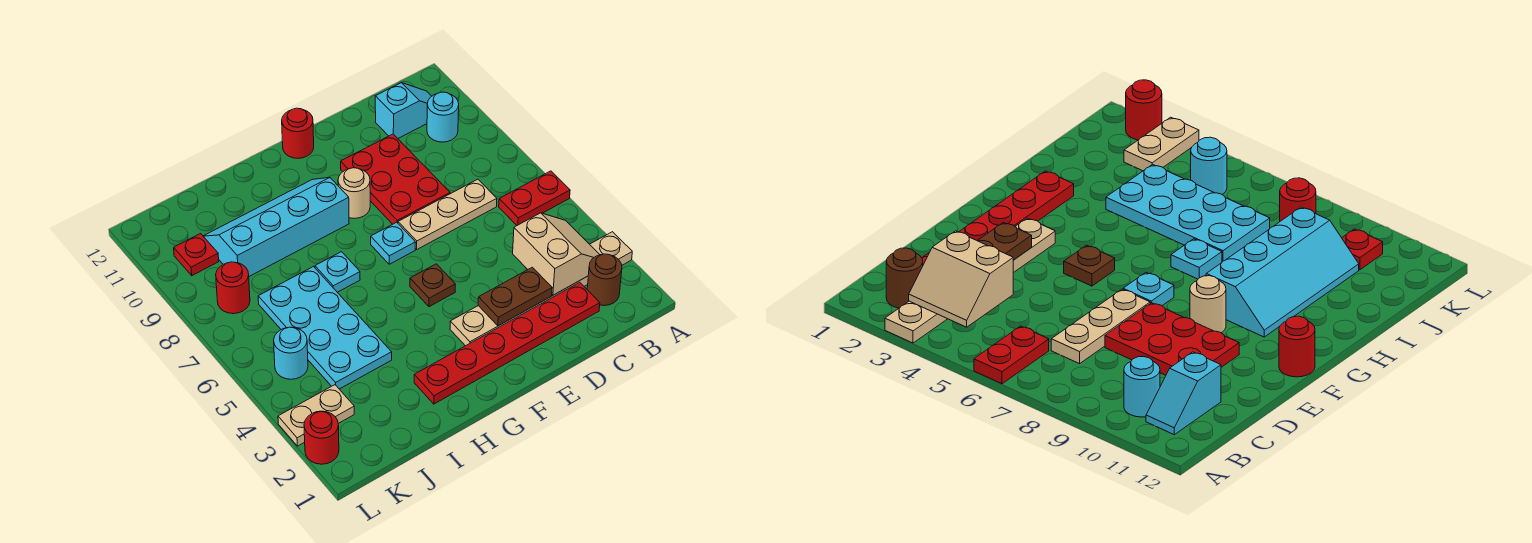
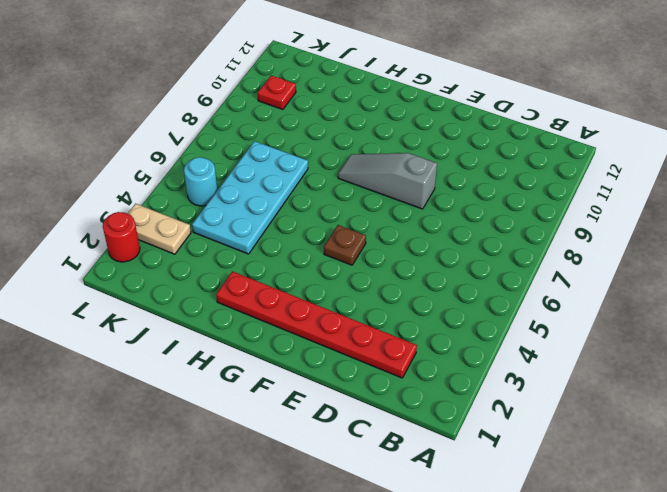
grey 1x3 slope [338,153,437,209] -> red 2x3 plate [341,134,450,224]
none -> tan 1x6 plate [450,232,632,346]
none -> red 1x2 plate [499,171,570,225]
none -> brown 1x1 round brick [587,254,622,306]

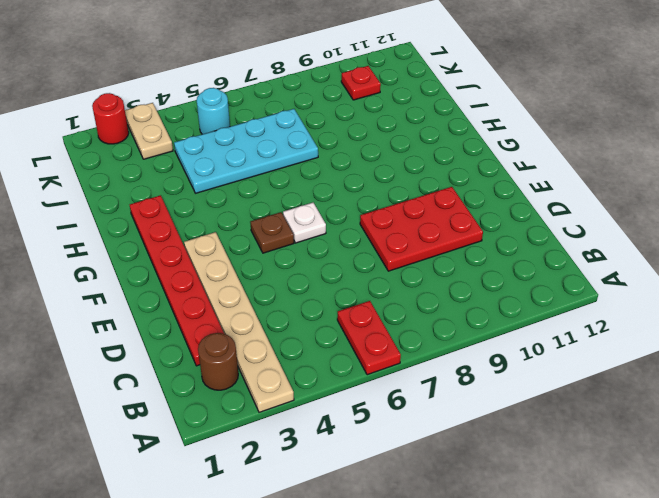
white 1x1 plate [283,203,326,243] -> none
none -> cyan 1x1 round brick [427,92,459,142]
none -> cyan 1x2 slope [375,83,432,138]
none -> tan 1x3 plate [398,179,497,249]

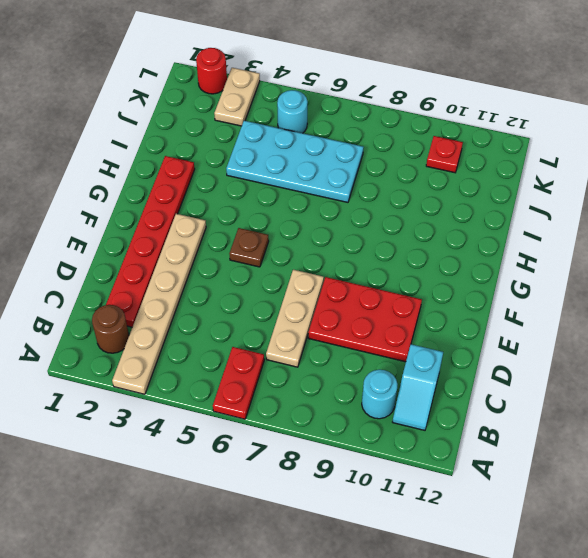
none -> cyan 1x1 plate [371,222,416,264]
none -> tan 1x1 round brick [338,168,370,218]
none -> red 1x1 round brick [282,108,314,158]

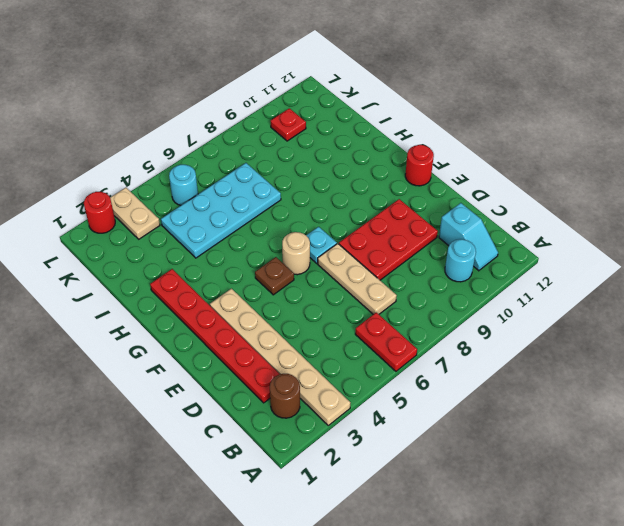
tan 1x1 round brick [282,232,310,275] -> tan 1x1 round brick moved to [338,168,370,218]
none -> cyan 2x4 slope [203,177,349,276]
none -> cyan 1x1 plate [315,252,360,292]
none -> red 1x1 round brick [216,262,250,314]

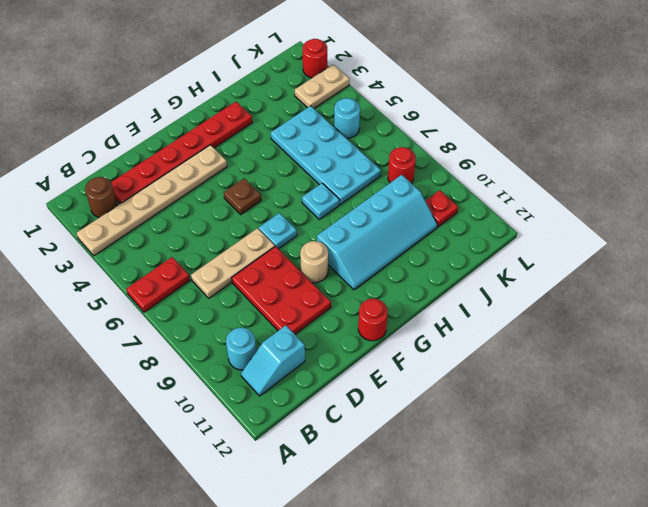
none -> tan 2x2 slope [513,213,600,295]
none -> brown 1x2 plate [478,267,552,326]

